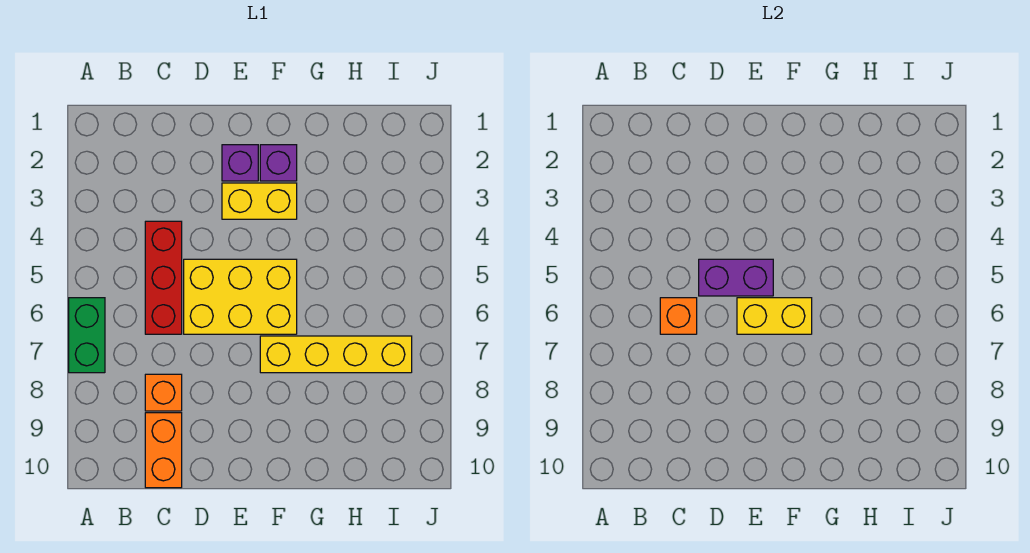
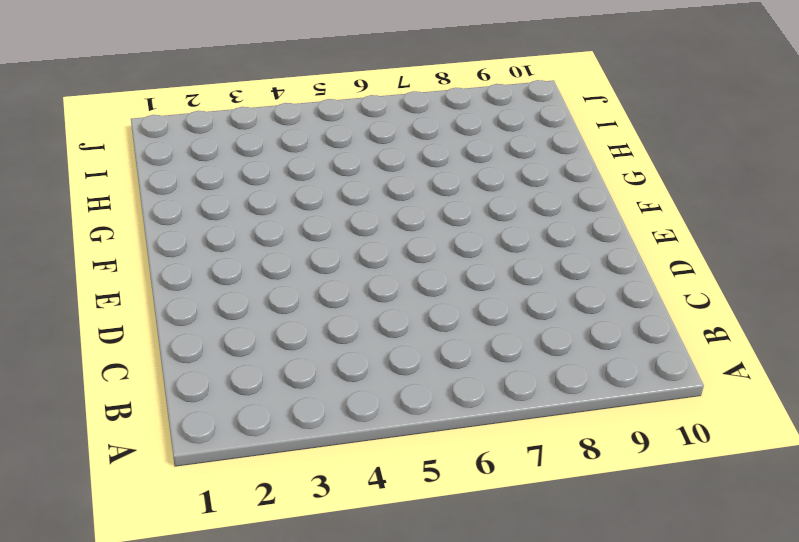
none -> green 1x2 brick [69,298,105,373]
none -> red 1x3 brick [145,221,182,334]
none -> orange 1x1 brick [145,374,182,411]

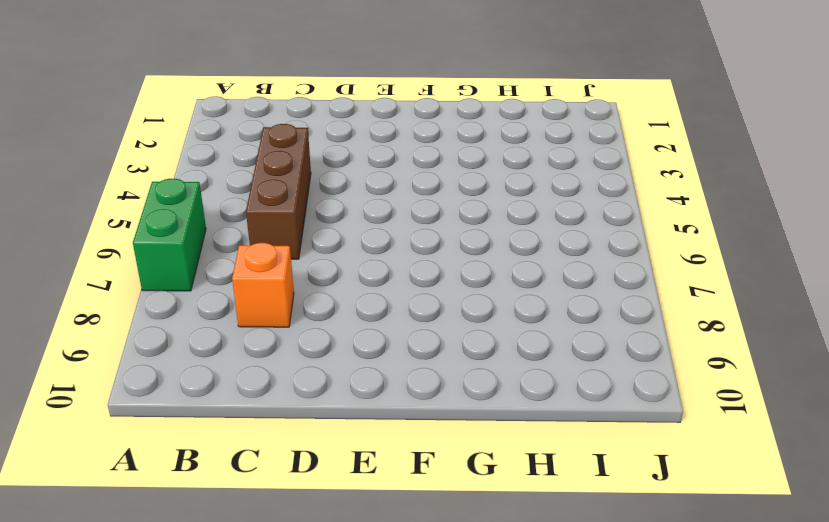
brown 1x3 brick [246,124,311,259] -> red 1x3 brick [145,221,182,334]
none -> orange 1x2 brick [145,413,182,488]
none -> yellow 2x3 brick [184,259,297,334]
none -> purple 1x1 brick [222,145,258,181]

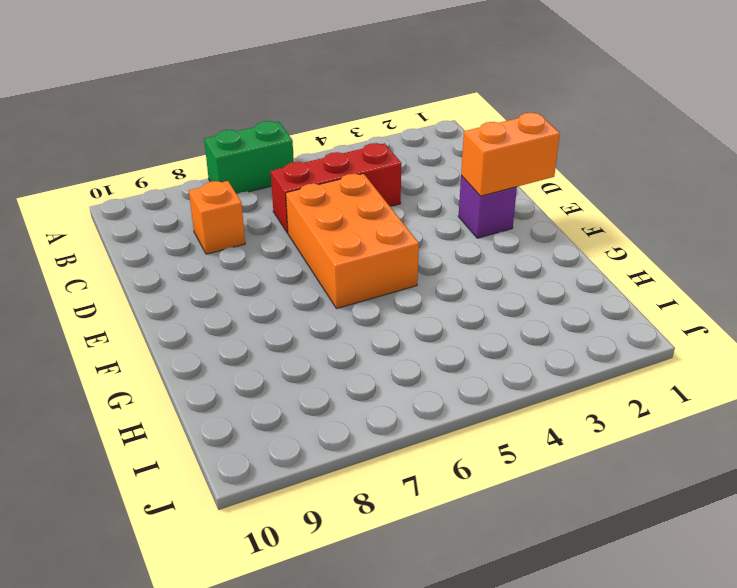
orange 2x3 brick [286,174,419,309] -> yellow 2x3 brick [184,259,297,334]
orange 1x2 brick [461,113,560,196] -> orange 1x2 brick moved to [145,413,182,488]
none -> yellow 1x2 brick [222,183,297,219]
none -> purple 1x1 brick [260,145,297,181]
none -> yellow 1x4 brick [260,336,412,373]

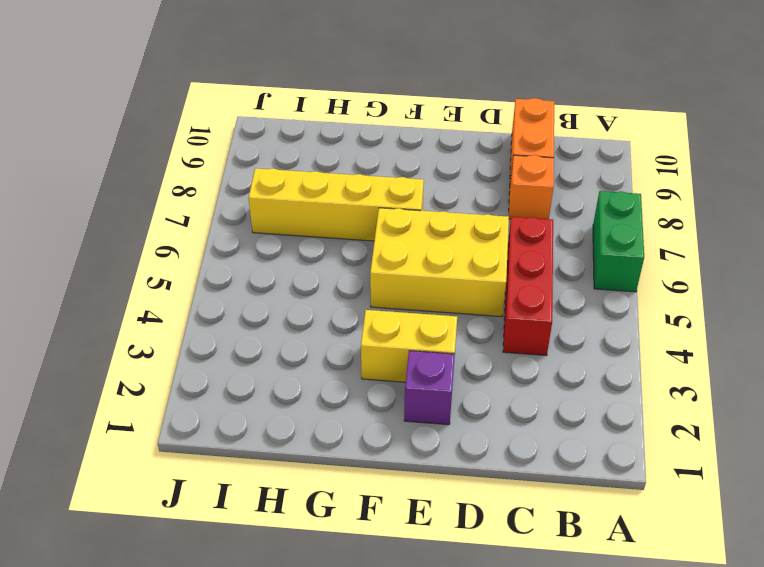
none -> purple 1x1 brick [260,145,297,181]
none -> orange 1x1 brick [660,298,697,334]
none -> purple 1x2 brick [699,259,773,296]

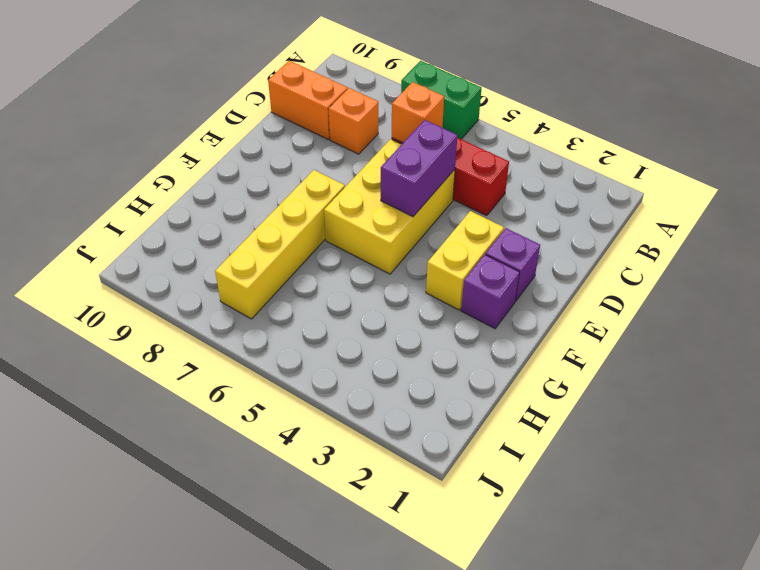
none -> yellow 1x2 brick [737,298,812,334]

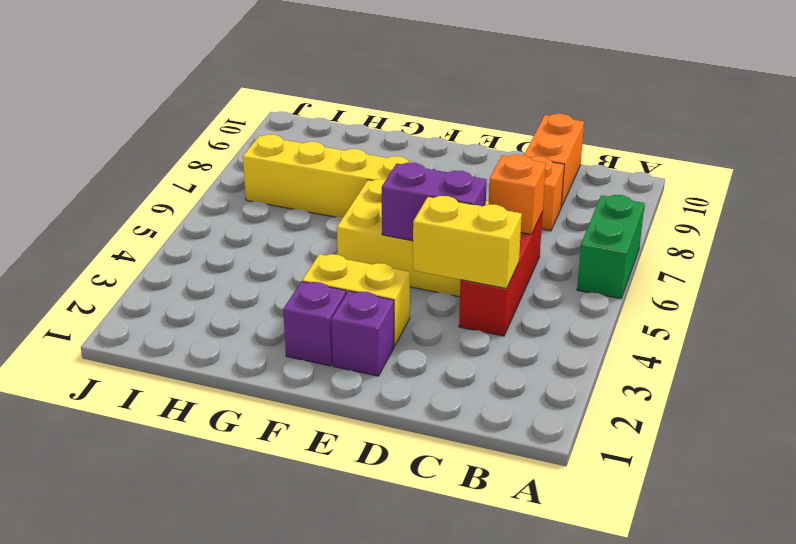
yellow 1x2 brick [413,196,522,289] -> yellow 1x2 brick moved to [737,298,812,334]

